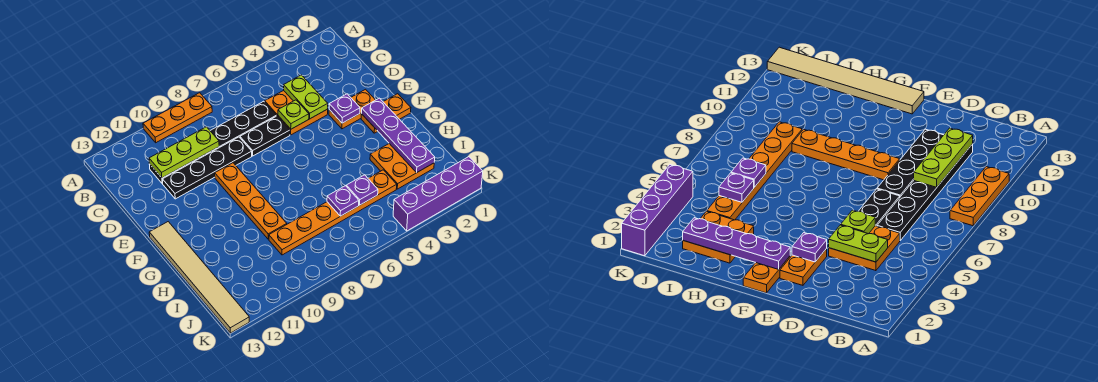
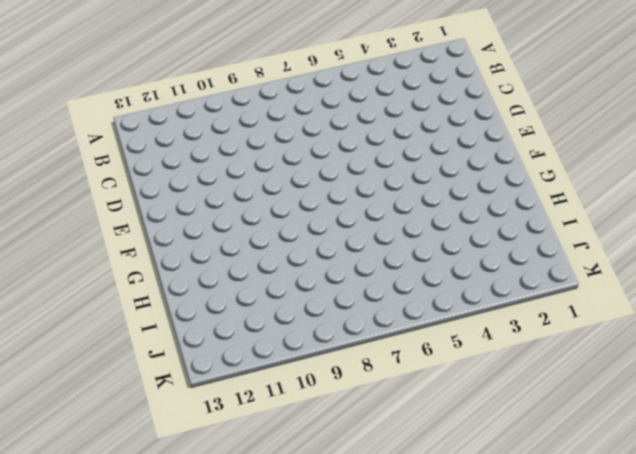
none -> orange 1x3 plate [143,93,212,143]
none -> orange 2x2 plate [265,91,328,135]
none -> black 1x6 plate [149,101,276,184]

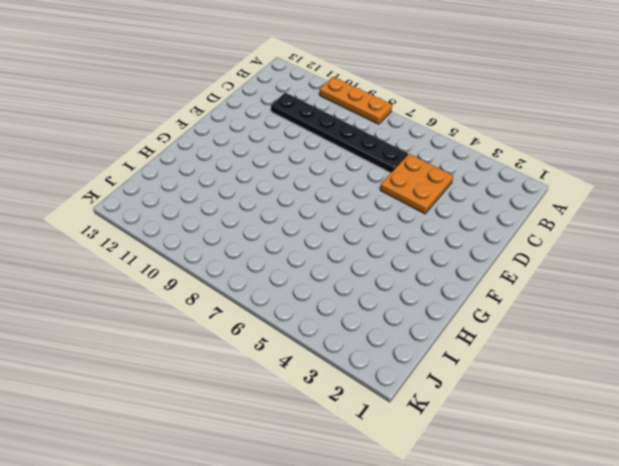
none -> black 1x2 plate [240,116,290,156]
none -> black 1x4 plate [163,137,252,199]
none -> orange 1x2 plate [329,89,375,129]

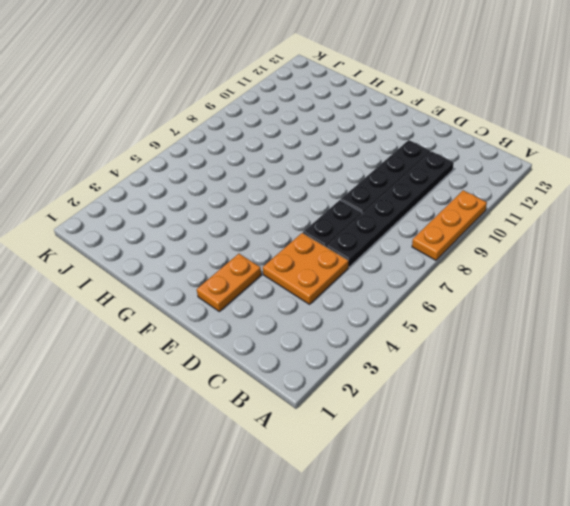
none -> orange 1x4 plate [215,163,287,239]
none -> orange 1x2 plate [361,94,411,133]
none -> tan 1x6 tile [149,222,249,333]

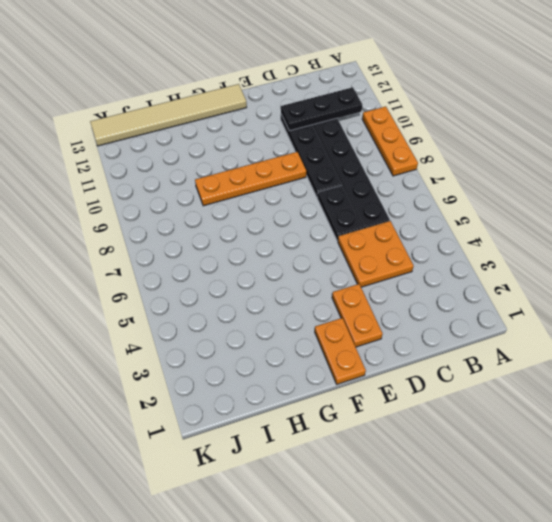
black 1x3 plate [281,87,362,131] -> lime 1x3 plate [149,127,219,178]
none -> orange 2x2 plate [370,144,434,189]
none -> orange 1x6 plate [269,170,397,255]
none -> purple 1x4 brick [393,157,483,231]

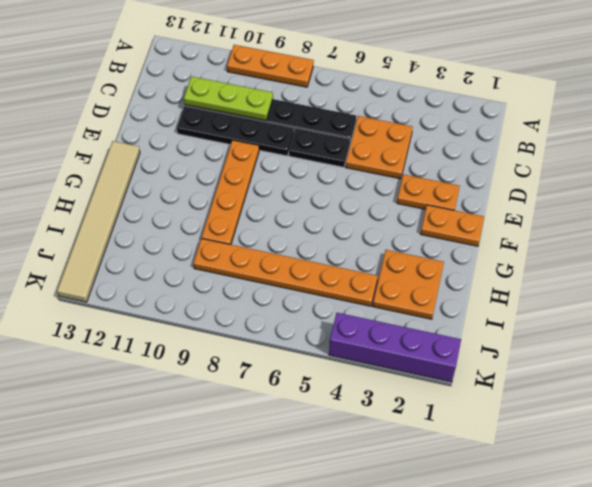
none -> lime 1x2 plate [284,75,328,119]
none -> lime 1x1 plate [278,100,309,129]
none -> purple 1x1 plate [329,94,360,123]

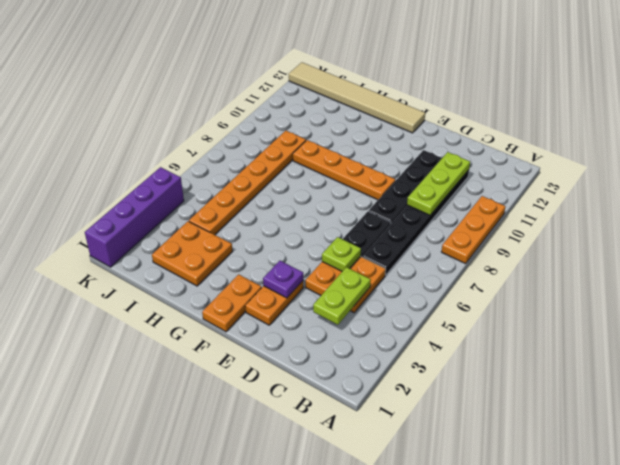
lime 1x2 plate [313,267,371,325] -> lime 1x2 plate turned to [284,75,328,119]
none -> purple 1x4 plate [362,98,435,173]
none -> purple 1x1 plate [346,175,378,205]
none -> purple 1x1 plate [327,186,359,216]

